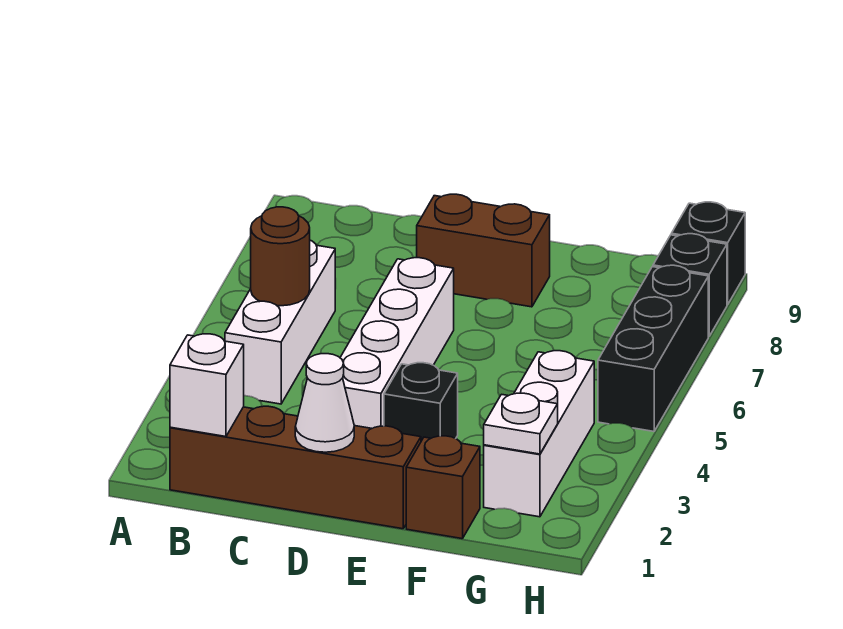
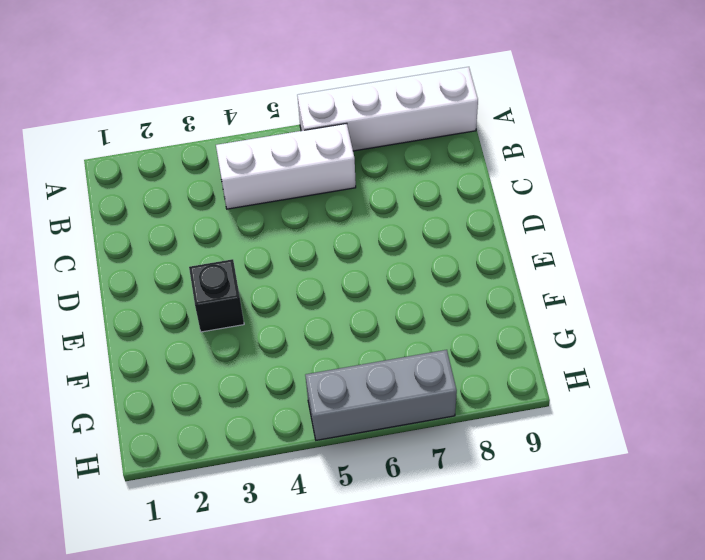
white 1x4 brick [297,67,478,151] -> white 1x4 brick moved to [340,258,454,428]
grey 1x3 brick [305,350,457,440] -> black 1x3 brick [598,265,708,431]
none -> brown 1x4 brick [170,406,421,529]
none -> brown 1x2 brick [417,194,550,307]
none -> brown 1x1 brick [406,436,480,539]

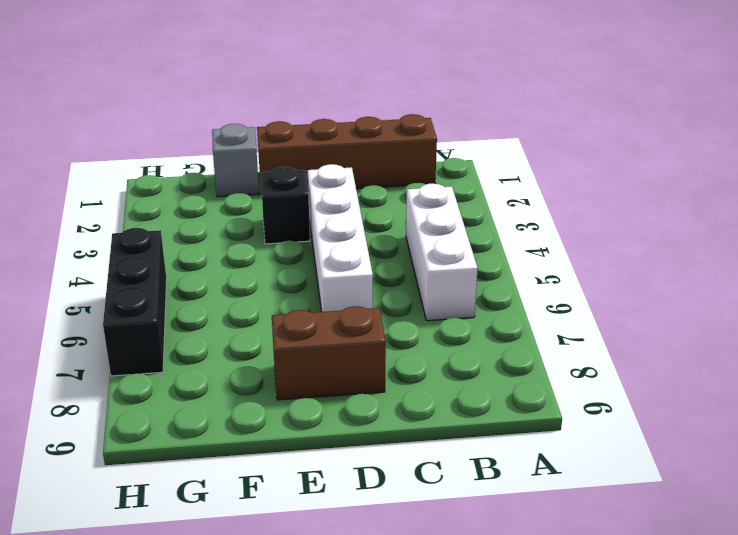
grey 1x1 brick [212,124,259,197] -> brown 1x1 brick [406,436,480,539]
none -> white 1x3 brick [484,351,594,517]
none -> black 1x1 brick [653,234,727,336]
none -> black 1x1 brick [671,202,745,305]

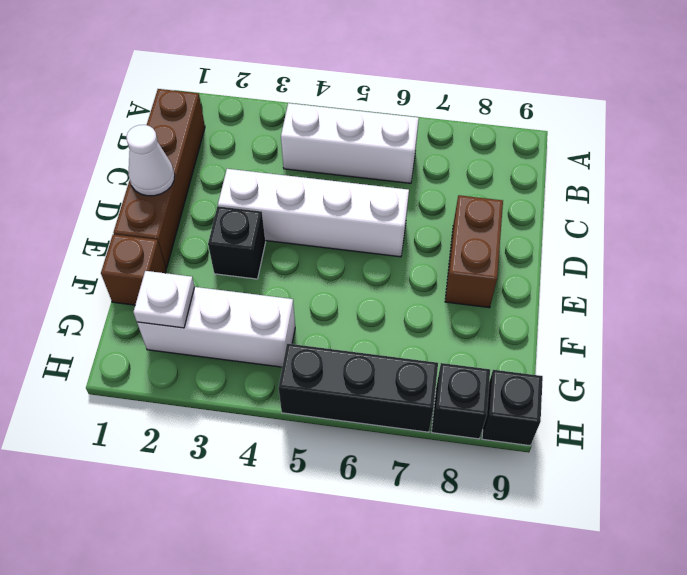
none -> white 1x1 brick [170,334,244,437]
none -> brown 1x1 round brick [251,207,310,306]

